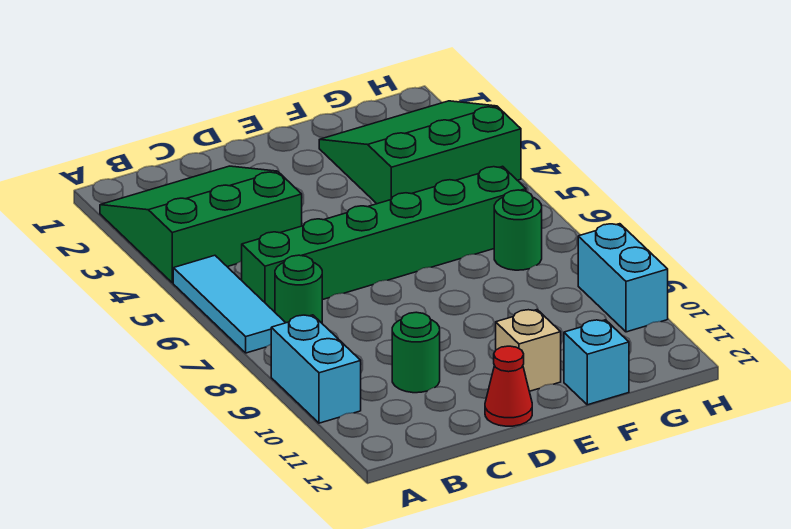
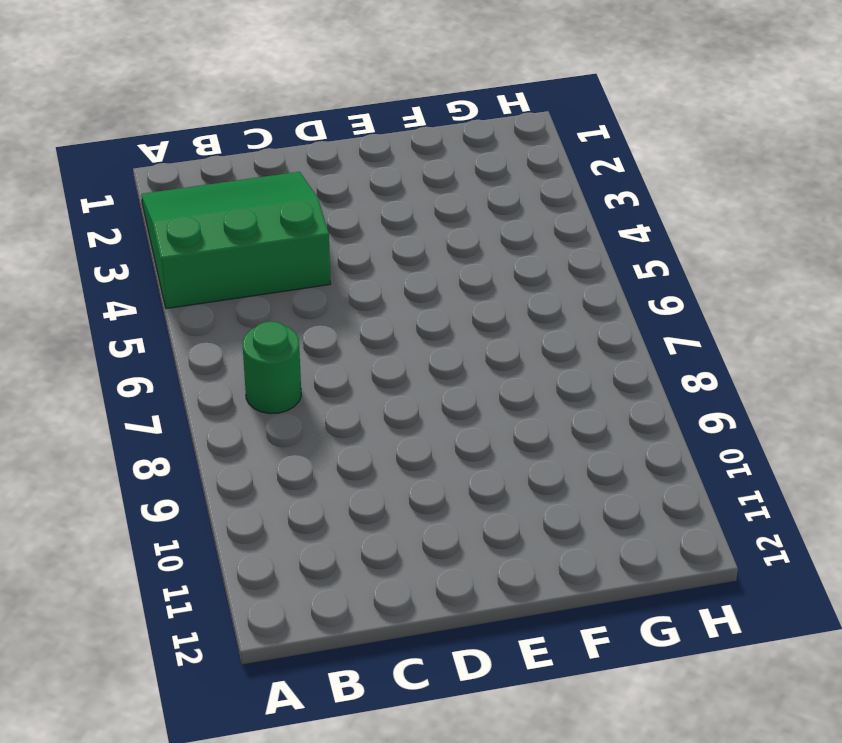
none -> cyan 1x3 tile [173,255,285,353]
none -> cyan 1x2 brick [271,315,361,423]
none -> green 1x6 brick [242,166,526,312]

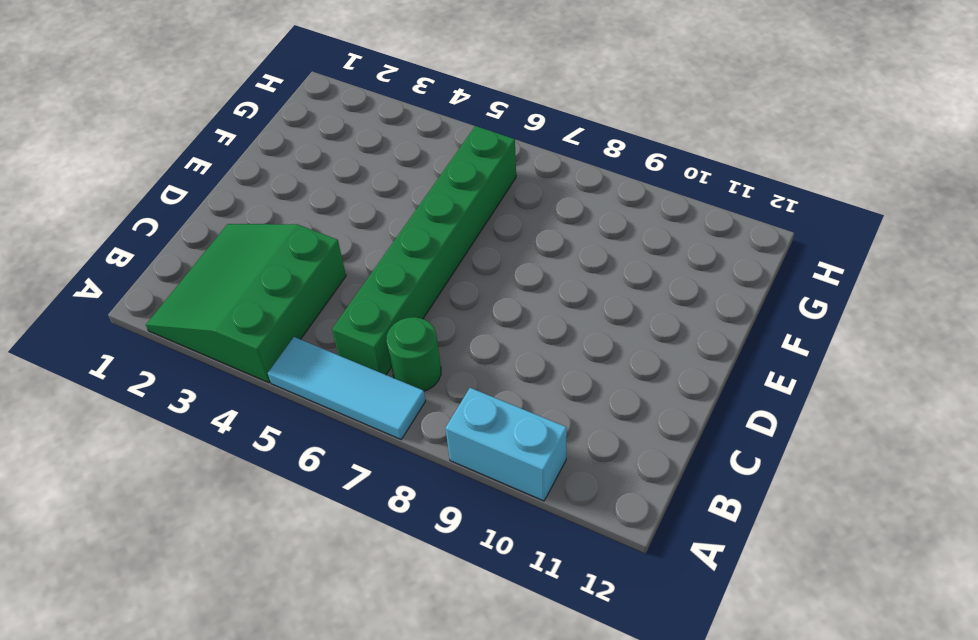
none -> green 1x1 round brick [392,312,440,393]
none -> red 1x1 cone [485,346,532,426]
none -> tan 1x1 brick [496,310,561,391]

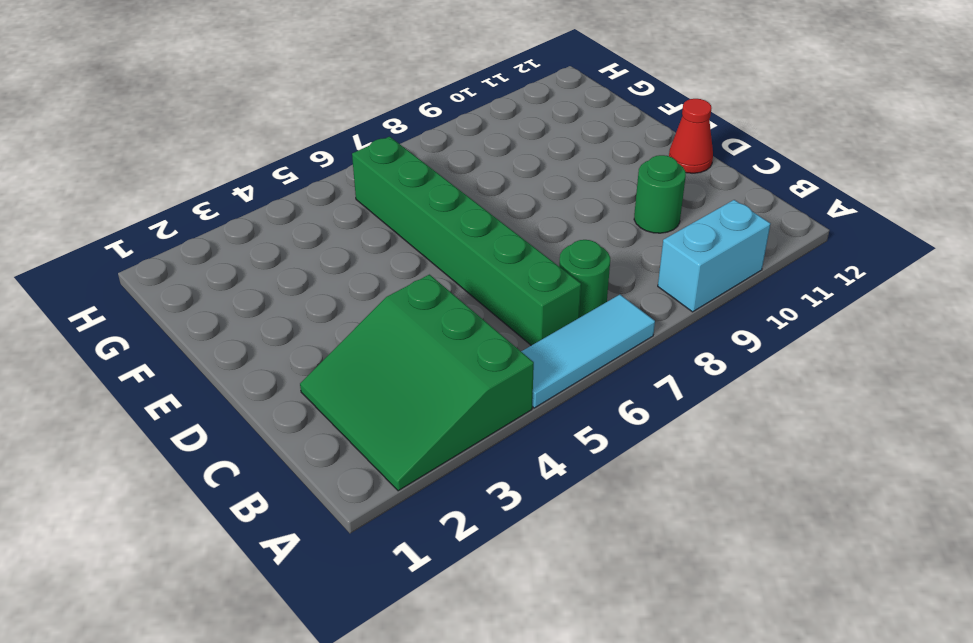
none -> tan 1x1 brick [496,310,561,391]
none -> green 3x3 slope [319,101,521,204]
none -> cyan 1x1 brick [564,320,629,405]

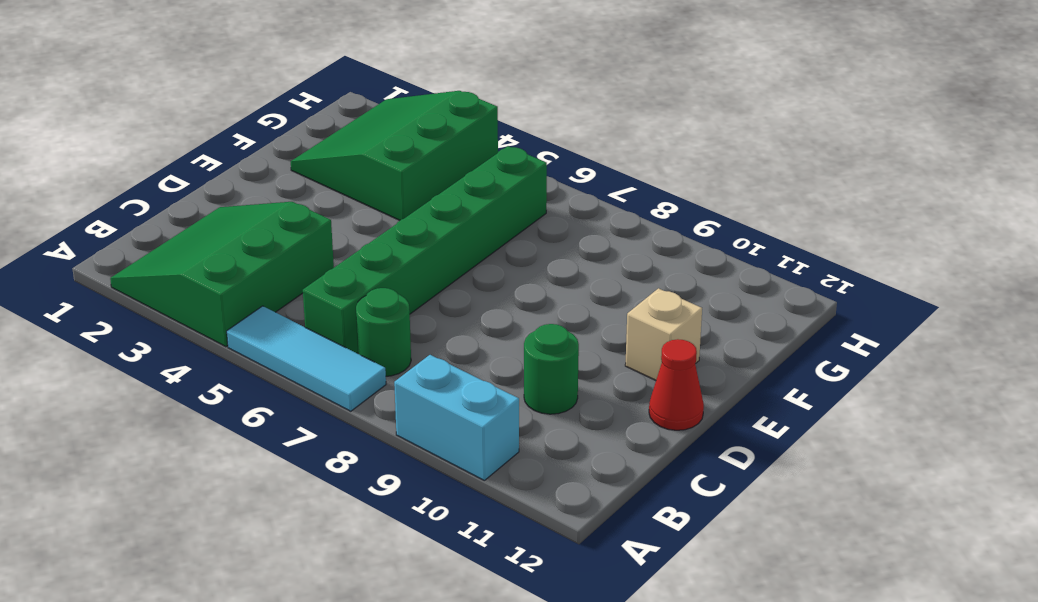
none -> cyan 1x1 brick [564,320,629,405]
none -> green 1x1 round brick [494,190,542,270]
none -> cyan 1x2 brick [578,224,668,332]

